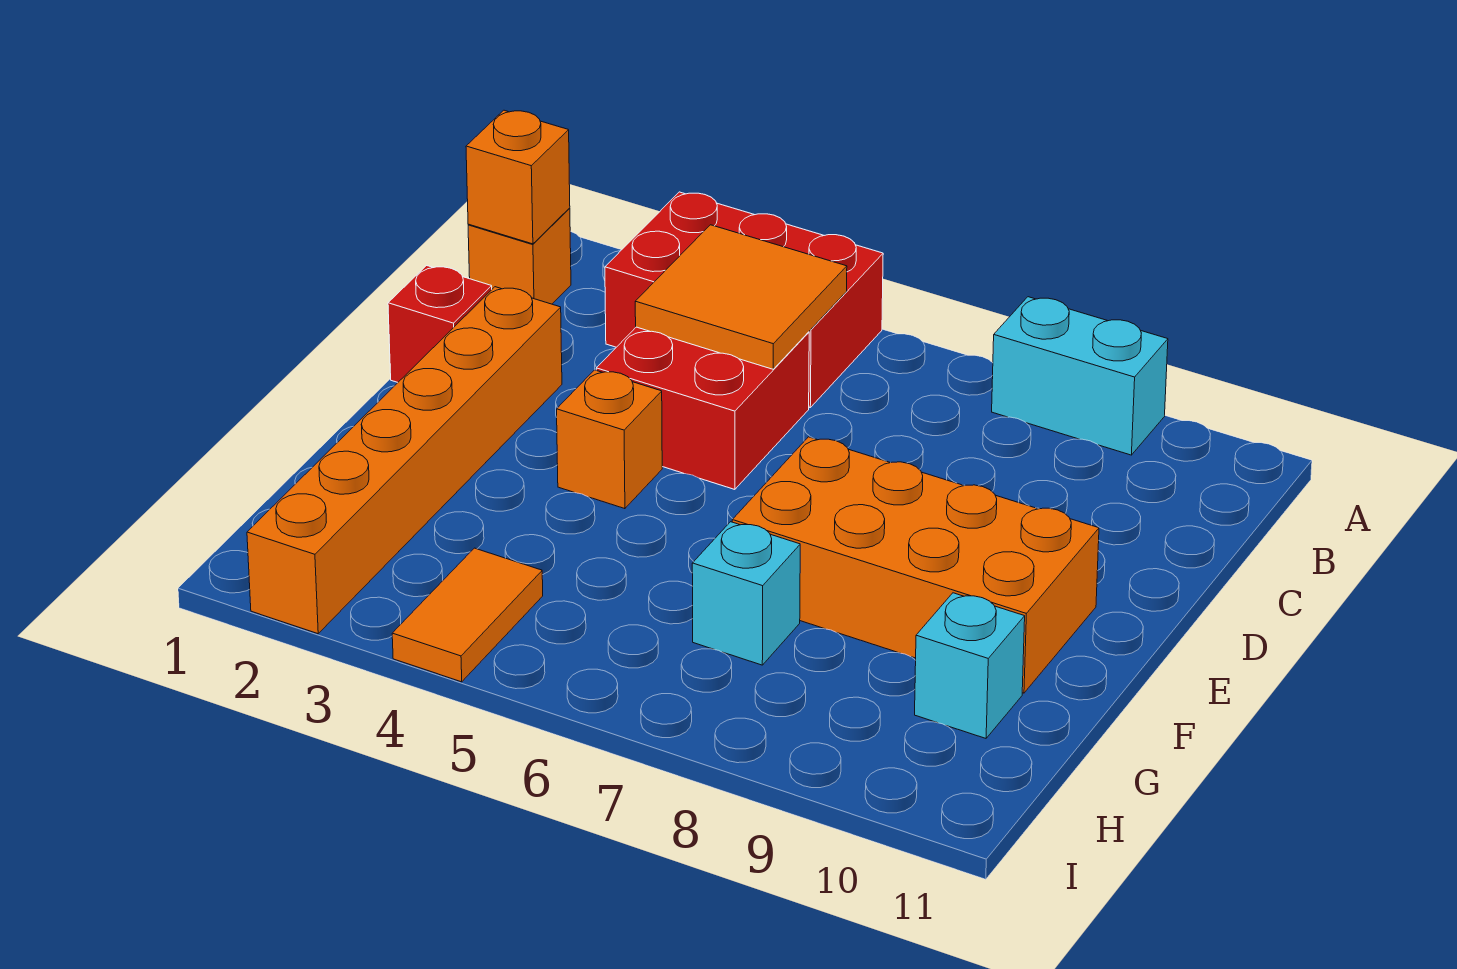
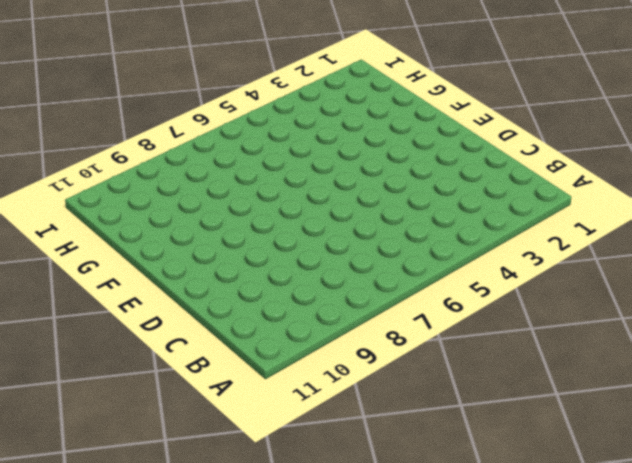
none -> red 2x3 brick [605,192,883,407]
none -> cyan 1x2 brick [992,297,1168,455]
none -> orange 1x1 brick [468,208,571,304]

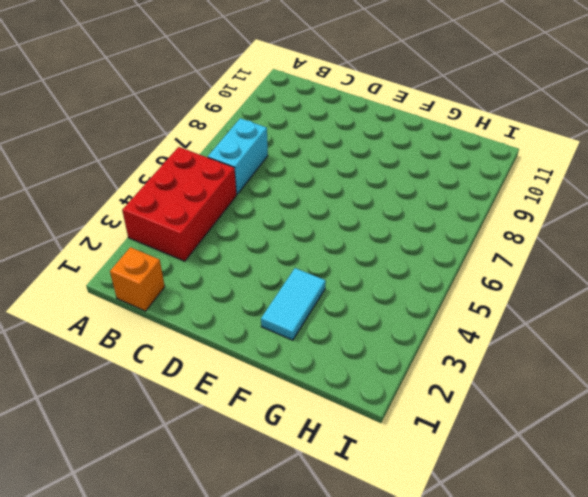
cyan 1x2 brick [208,118,268,194] -> cyan 1x2 brick moved to [992,297,1168,455]
cyan 1x2 tile [261,268,326,340] -> orange 1x6 brick [247,287,562,634]
none -> red 2x2 brick [596,327,809,489]
none -> red 1x1 brick [388,266,492,382]
none -> orange 1x1 brick [557,370,662,509]

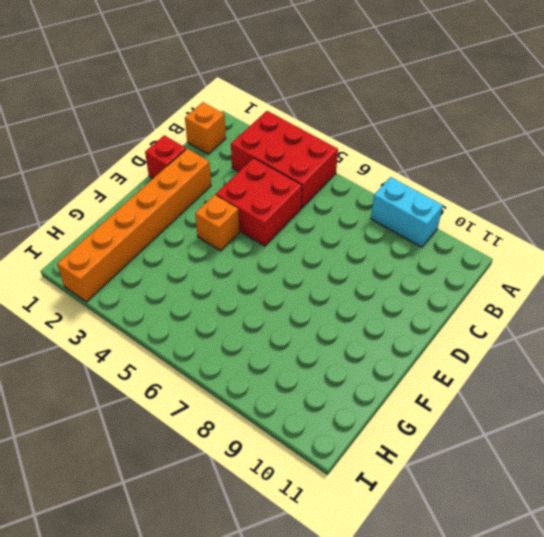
none -> orange 2x4 brick [732,437,1099,693]
none -> cyan 1x1 brick [692,522,800,665]
none -> cyan 1x1 brick [915,593,1025,738]

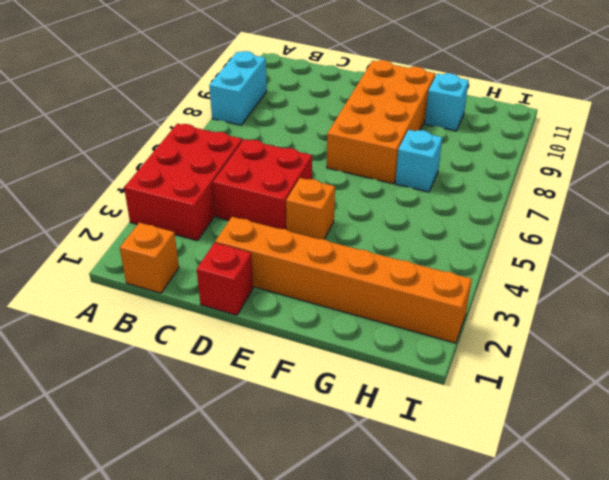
none -> orange 1x2 tile [392,548,543,682]
none -> orange 1x1 brick [466,110,570,244]
none -> orange 2x2 tile [635,225,847,369]

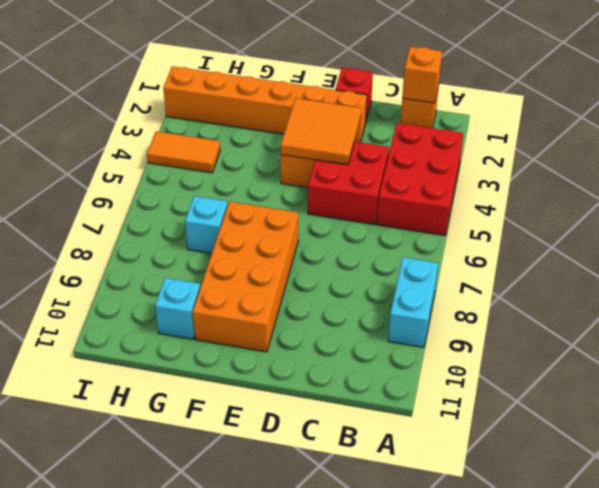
orange 2x2 tile [280,98,361,165] -> orange 2x2 tile moved to [635,225,847,369]

